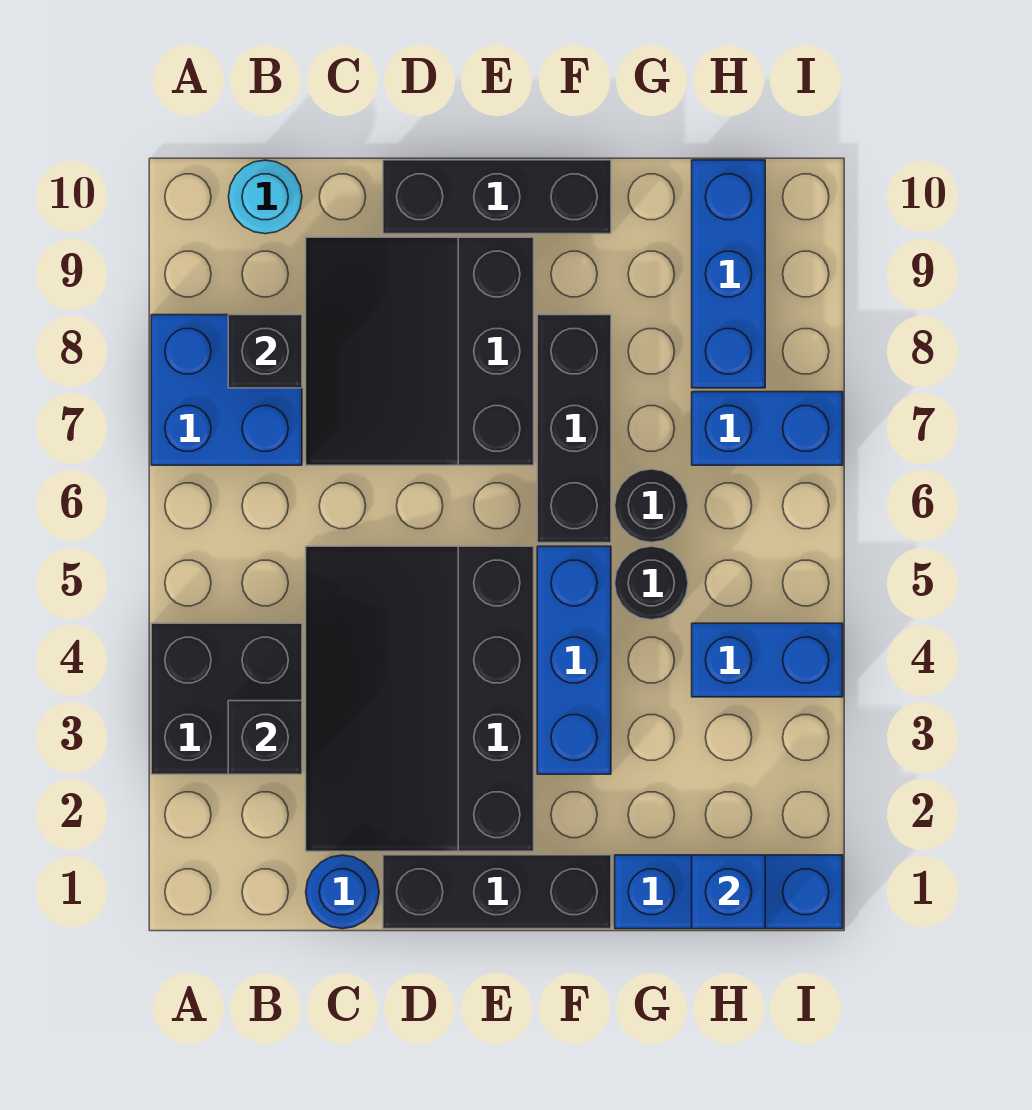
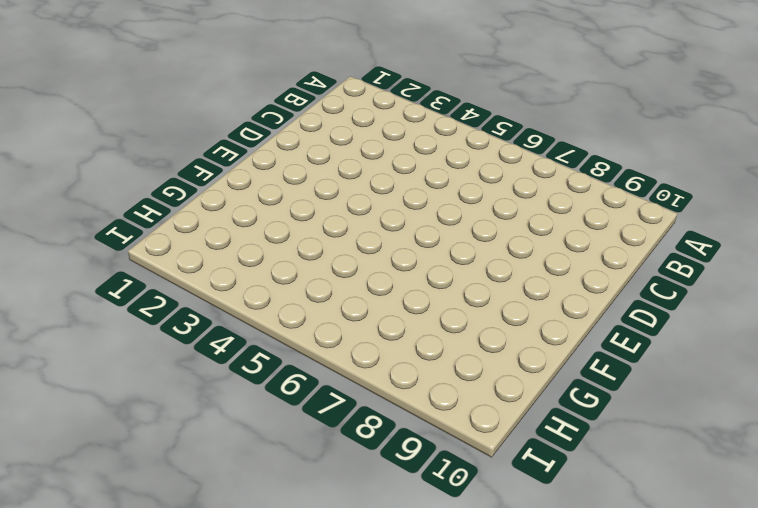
none -> black 2x2 brick [151,623,302,774]
none -> blue 2x2 brick [151,315,302,465]
none -> cyan 1x1 round brick [229,160,302,234]

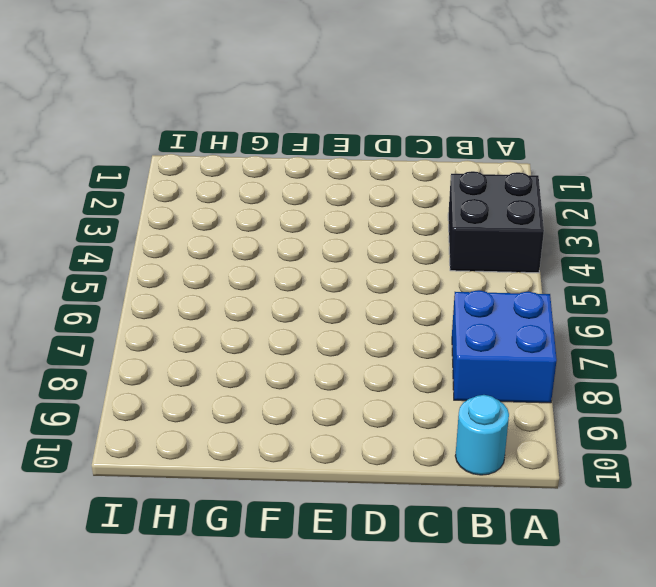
none -> blue 1x1 round brick [306,855,379,929]
none -> black 3x4 slope [306,546,534,851]
none -> black 3x3 slope [306,237,534,465]

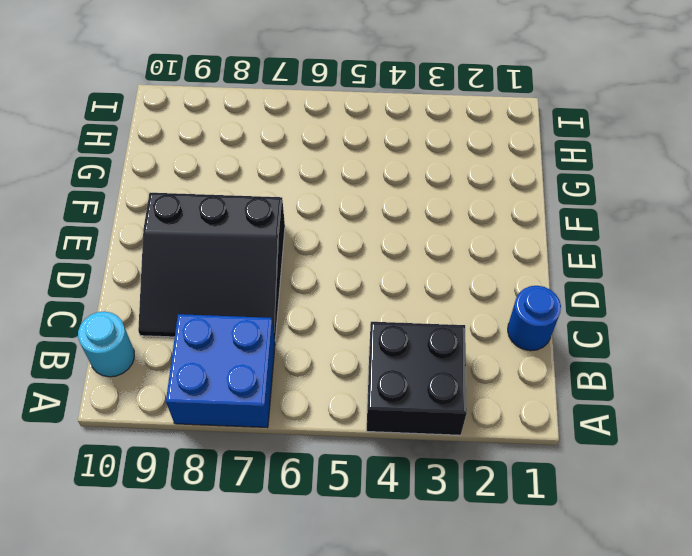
none -> black 3x4 slope [306,546,534,851]
none -> black 1x3 brick [383,855,611,929]
none -> black 1x3 brick [383,160,611,234]

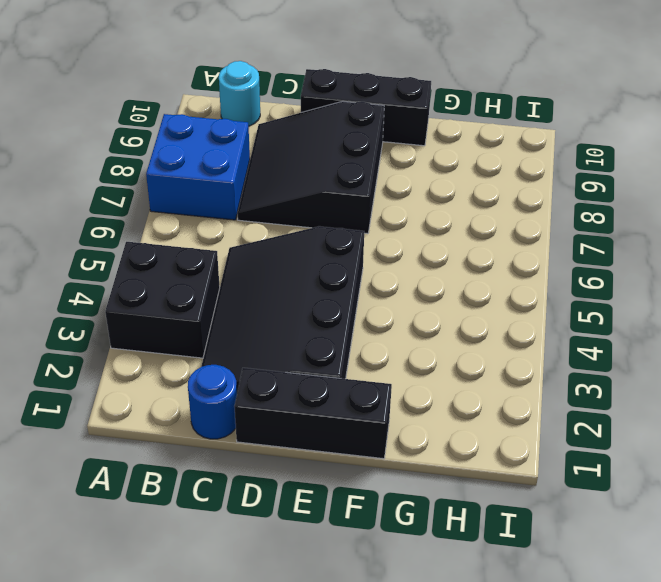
none -> blue 1x3 brick [537,546,611,774]
none -> black 1x3 brick [537,315,611,543]
none -> blue 1x3 brick [615,855,843,929]

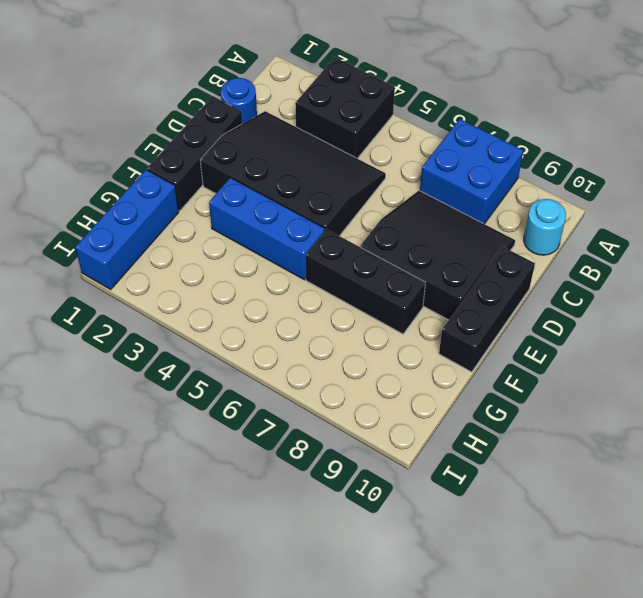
none -> black 1x1 round brick [615,546,688,620]
none -> black 1x1 round brick [615,469,688,543]
none -> blue 1x2 brick [692,623,843,697]

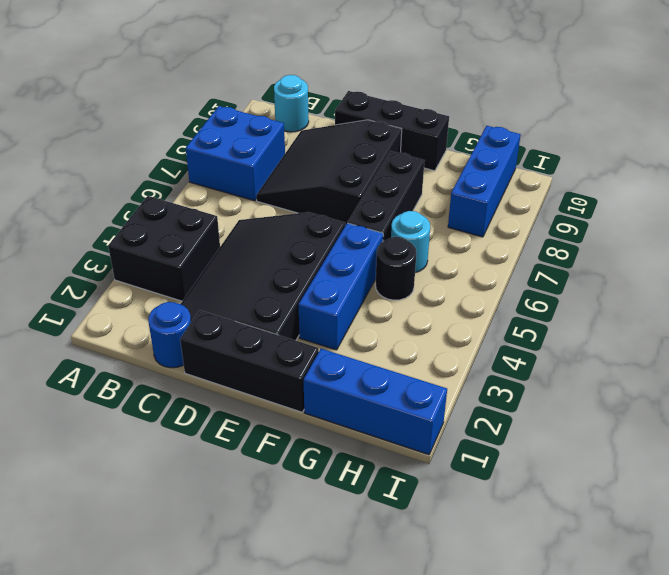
cyan 1x1 round brick [391,211,430,273] -> black 1x1 round brick [615,469,688,543]
none -> blue 1x2 brick [692,623,843,697]
none -> blue 1x2 brick [692,392,843,465]
none -> black 1x1 brick [228,701,302,774]

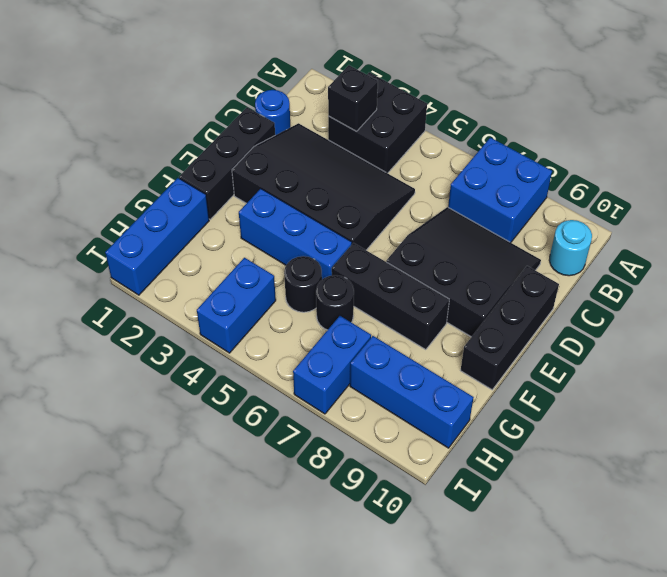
none -> black 1x1 brick [228,315,302,388]
none -> blue 1x1 brick [692,855,765,929]

